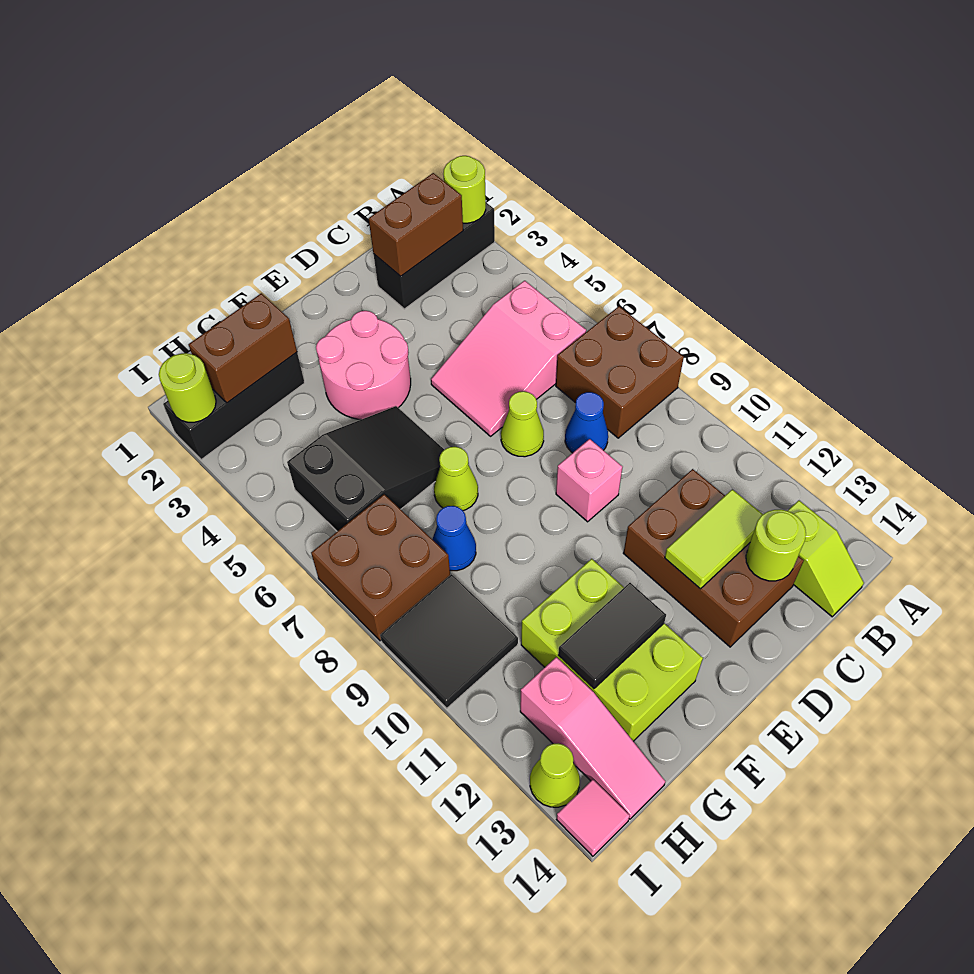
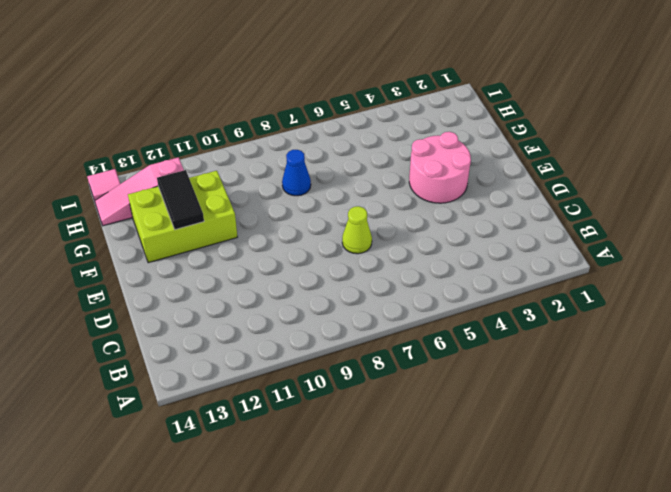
none -> black 1x3 brick [374,203,495,309]
none -> brown 2x2 brick [556,306,684,438]
none -> pink 2x3 slope [431,281,586,436]

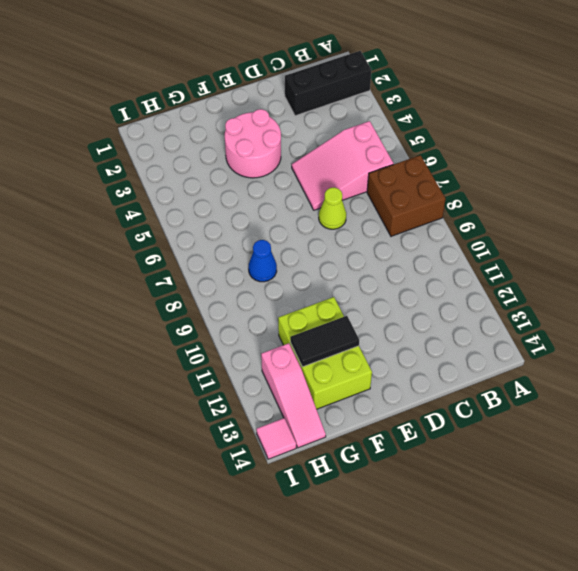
none -> lime 1x2 slope [788,500,864,617]
none -> blue 1x1 cone [565,392,608,453]
none -> brown 2x3 brick [623,469,804,647]

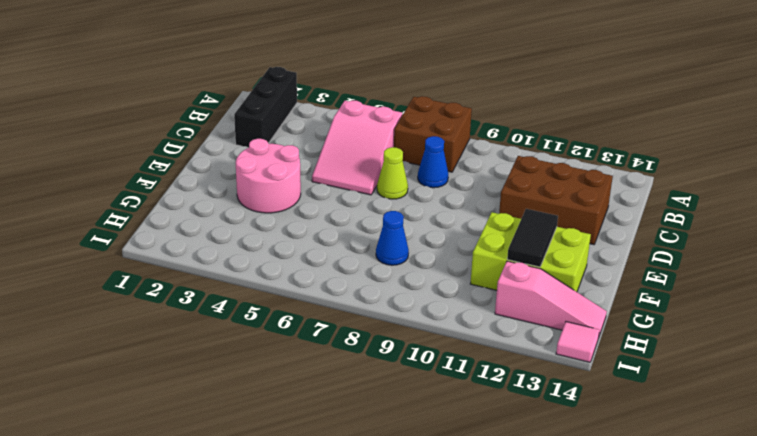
none -> lime 1x2 slope [788,500,864,617]
none -> pink 1x1 brick [556,439,622,522]
none -> black 2x3 slope [287,406,444,531]

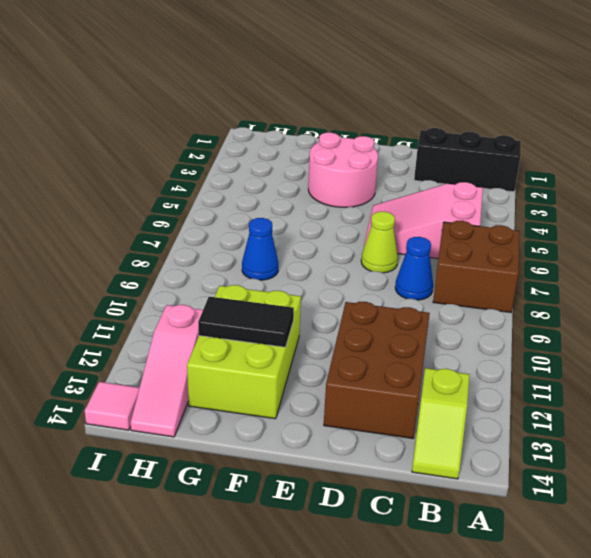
none -> pink 1x1 brick [556,439,622,522]
none -> black 2x3 slope [287,406,444,531]
none -> lime 1x1 cone [434,447,478,511]

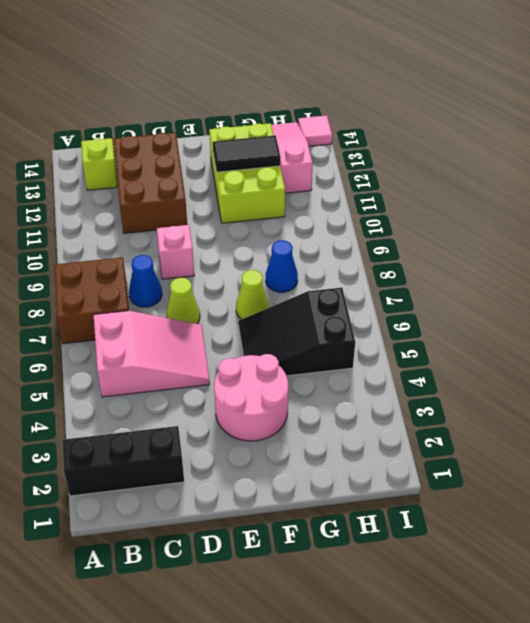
none -> black 1x3 brick [163,352,305,460]
none -> brown 2x2 brick [311,494,450,641]
none -> black 2x2 tile [380,574,518,708]

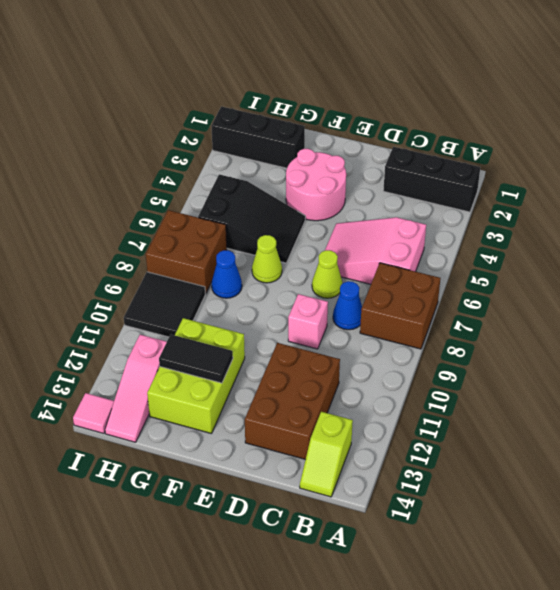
none -> lime 1x1 cone [530,744,580,807]
none -> lime 1x1 round brick [443,156,486,223]
none -> brown 1x2 brick [369,173,463,276]

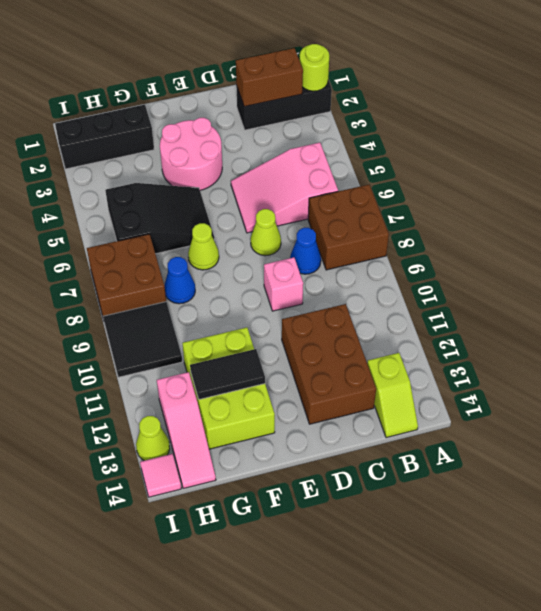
none -> lime 1x2 tile [665,489,763,589]
none -> lime 1x1 round brick [746,510,806,581]
none -> brown 1x2 brick [188,293,297,403]

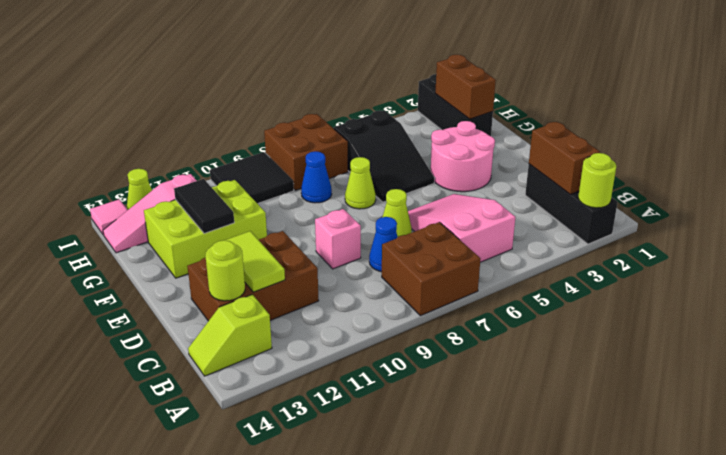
none -> lime 1x1 round brick [159,353,216,422]

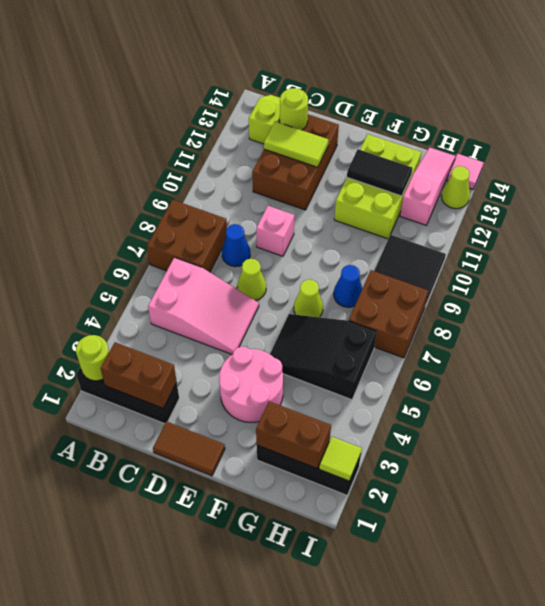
brown 1x2 tile [153,421,225,476] -> none
lime 1x1 tile [319,437,362,481] -> lime 1x1 round brick [159,353,216,422]

